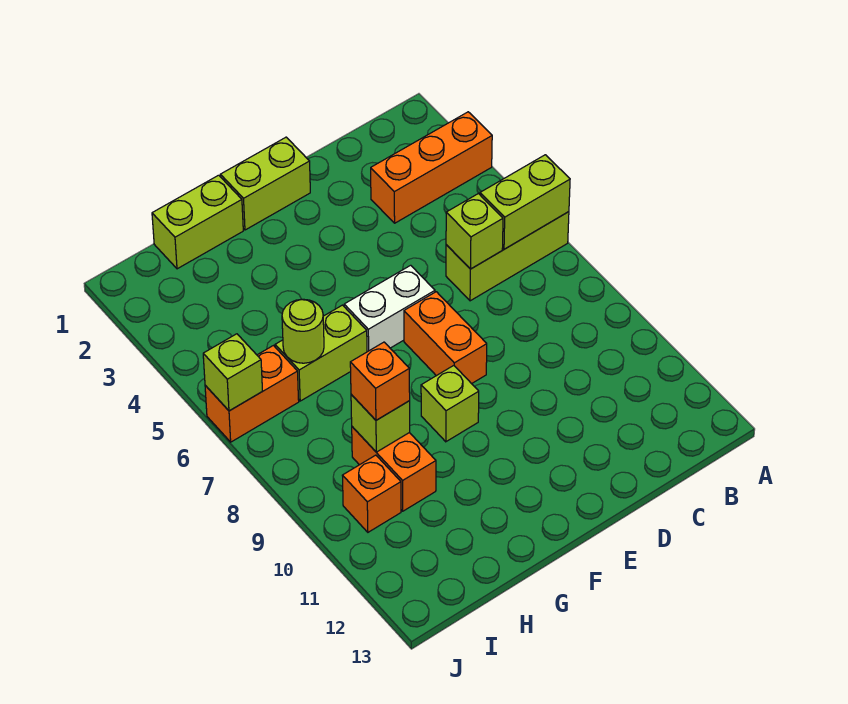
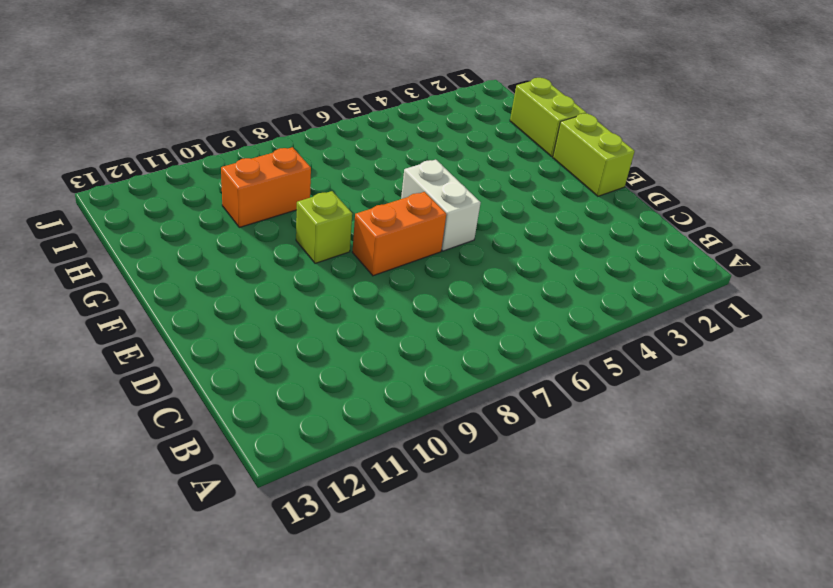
none -> orange 1x3 brick [371,112,492,223]
none -> lime 1x3 brick [446,212,569,301]
none -> lime 1x2 brick [275,305,367,401]

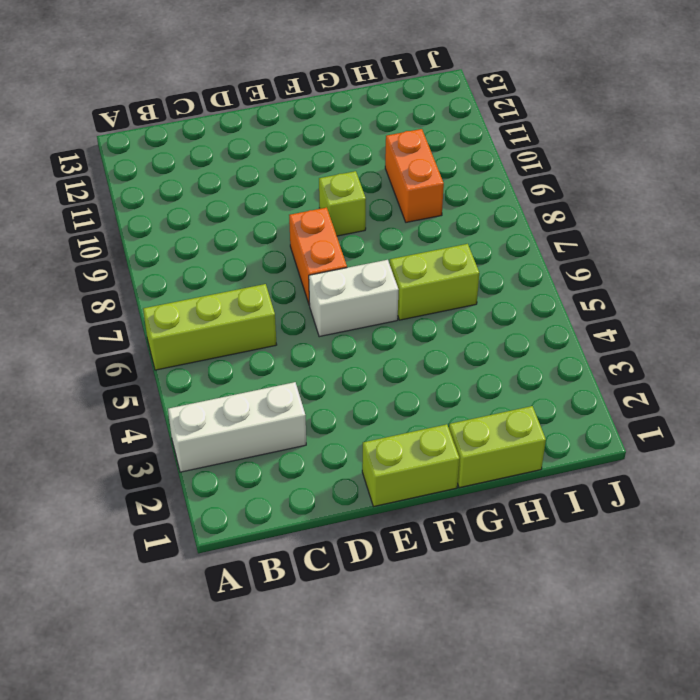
white 1x3 brick [168,382,306,472] -> orange 1x3 brick [371,112,492,223]
none -> orange 1x2 brick [205,346,299,442]
none -> orange 1x1 brick [342,455,401,532]
none -> lime 1x2 brick [480,155,570,249]

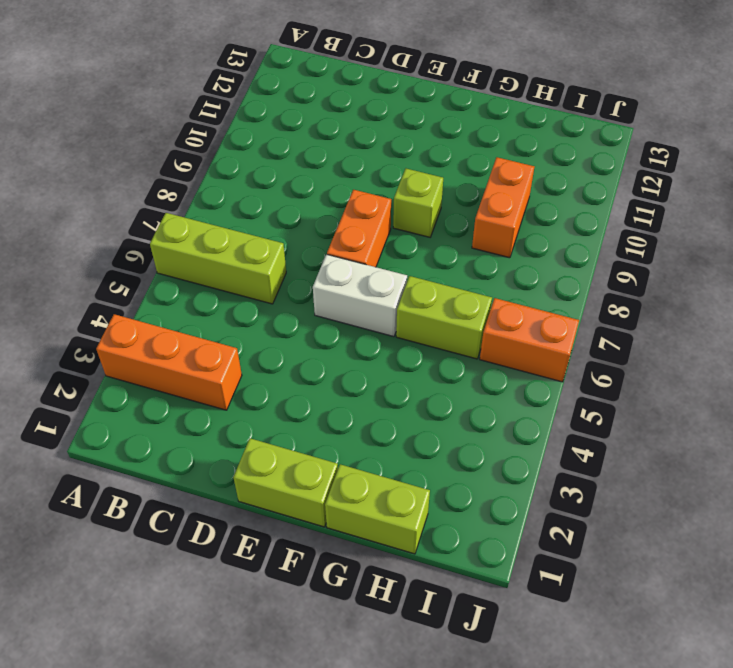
none -> orange 1x1 brick [342,455,401,532]
none -> lime 1x2 brick [480,155,570,249]
none -> lime 1x1 brick [446,193,503,269]

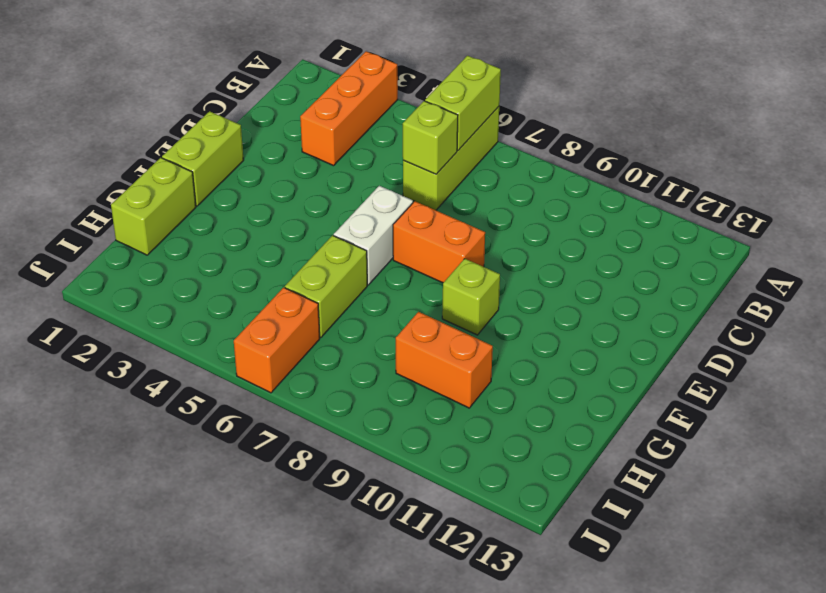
none -> orange 1x1 brick [342,455,401,532]
none -> lime 1x1 round brick [282,299,324,363]
none -> lime 1x1 brick [351,395,410,452]

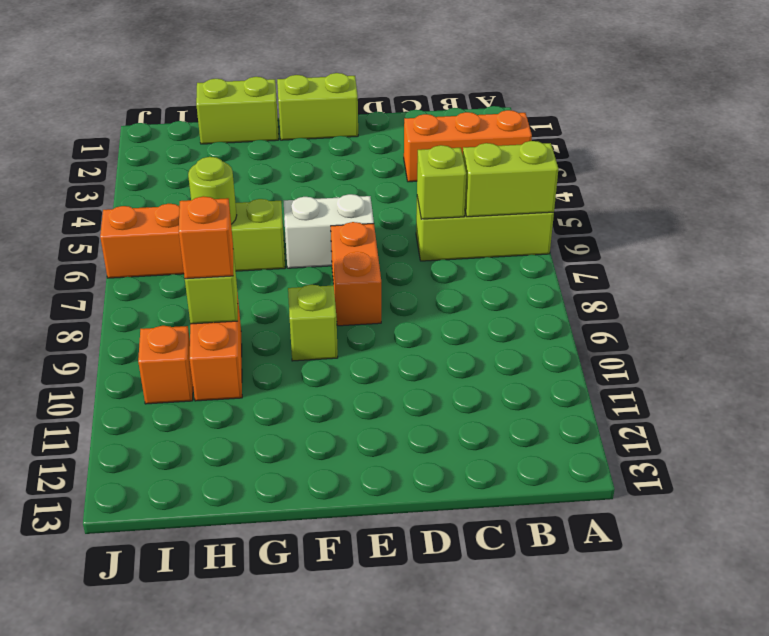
none -> lime 1x1 brick [203,334,262,411]

